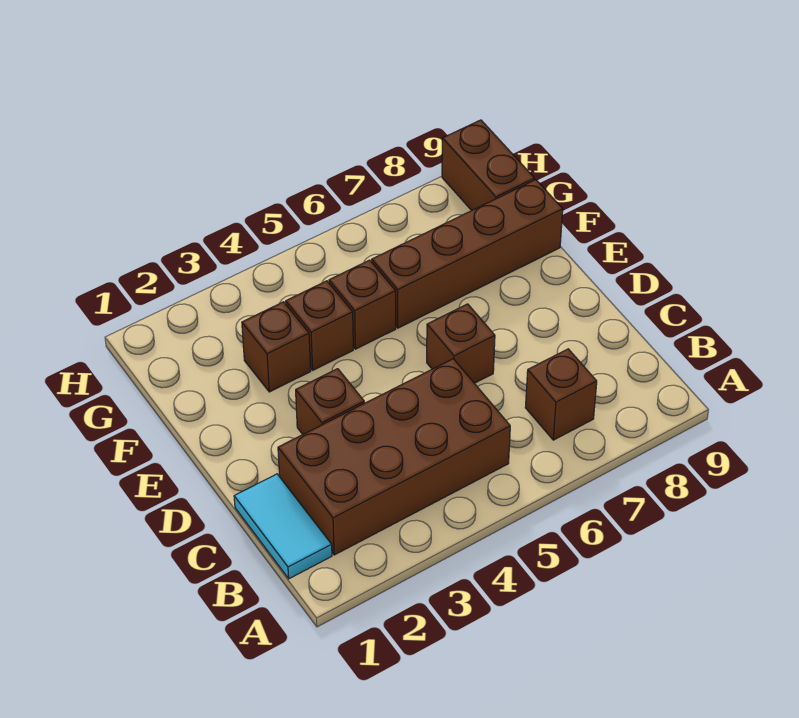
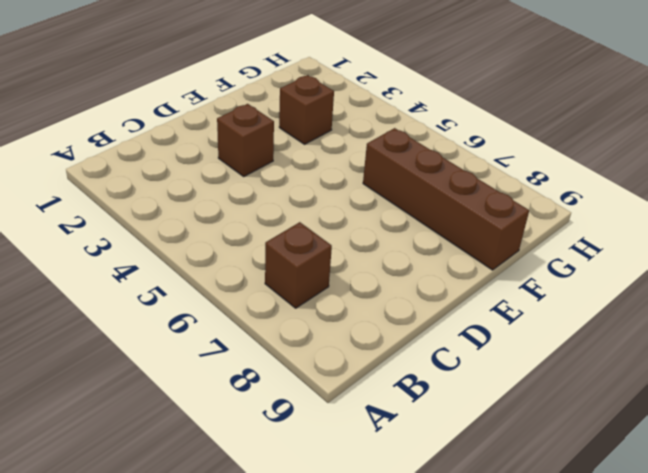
none -> cyan 1x2 tile [234,474,332,579]
none -> brown 2x4 brick [278,359,510,555]

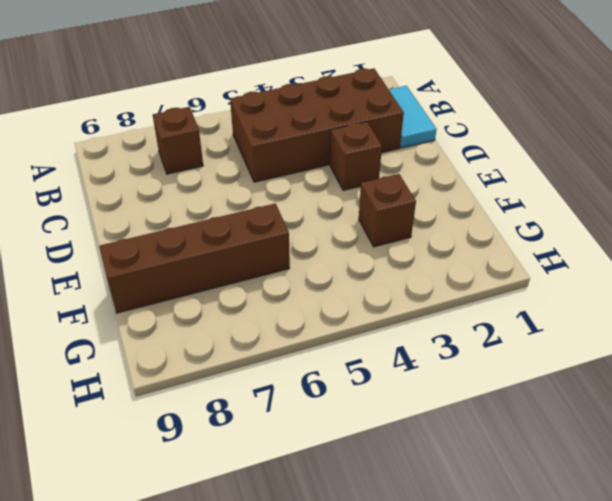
none -> brown 1x1 brick [427,304,495,383]
none -> brown 1x1 brick [286,281,353,370]

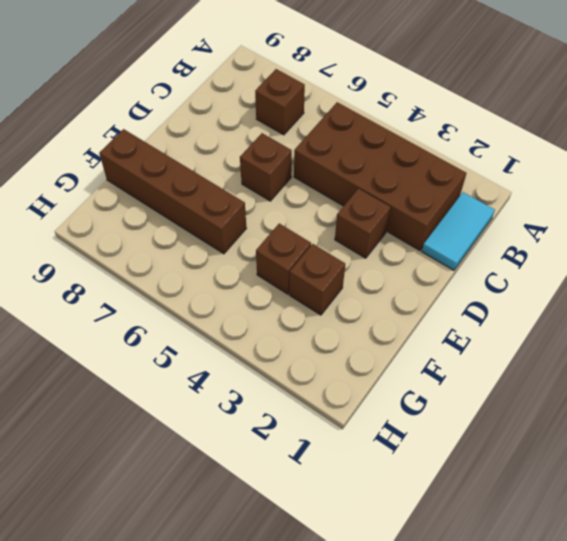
none -> brown 1x1 brick [329,260,396,349]
none -> brown 1x2 brick [442,120,535,211]

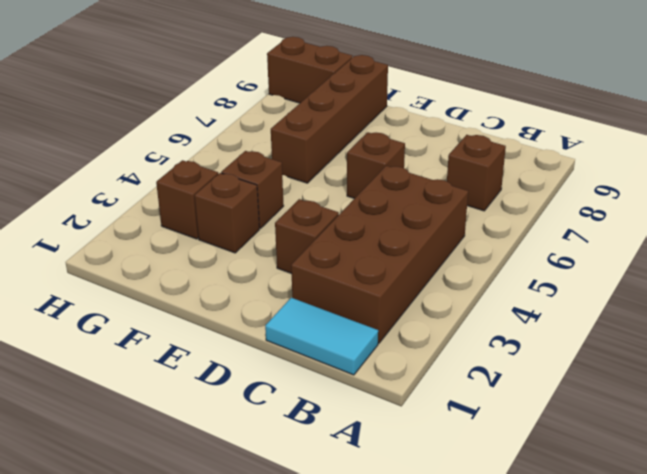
brown 1x1 brick [156,160,218,239] -> brown 1x1 brick moved to [329,260,396,349]

